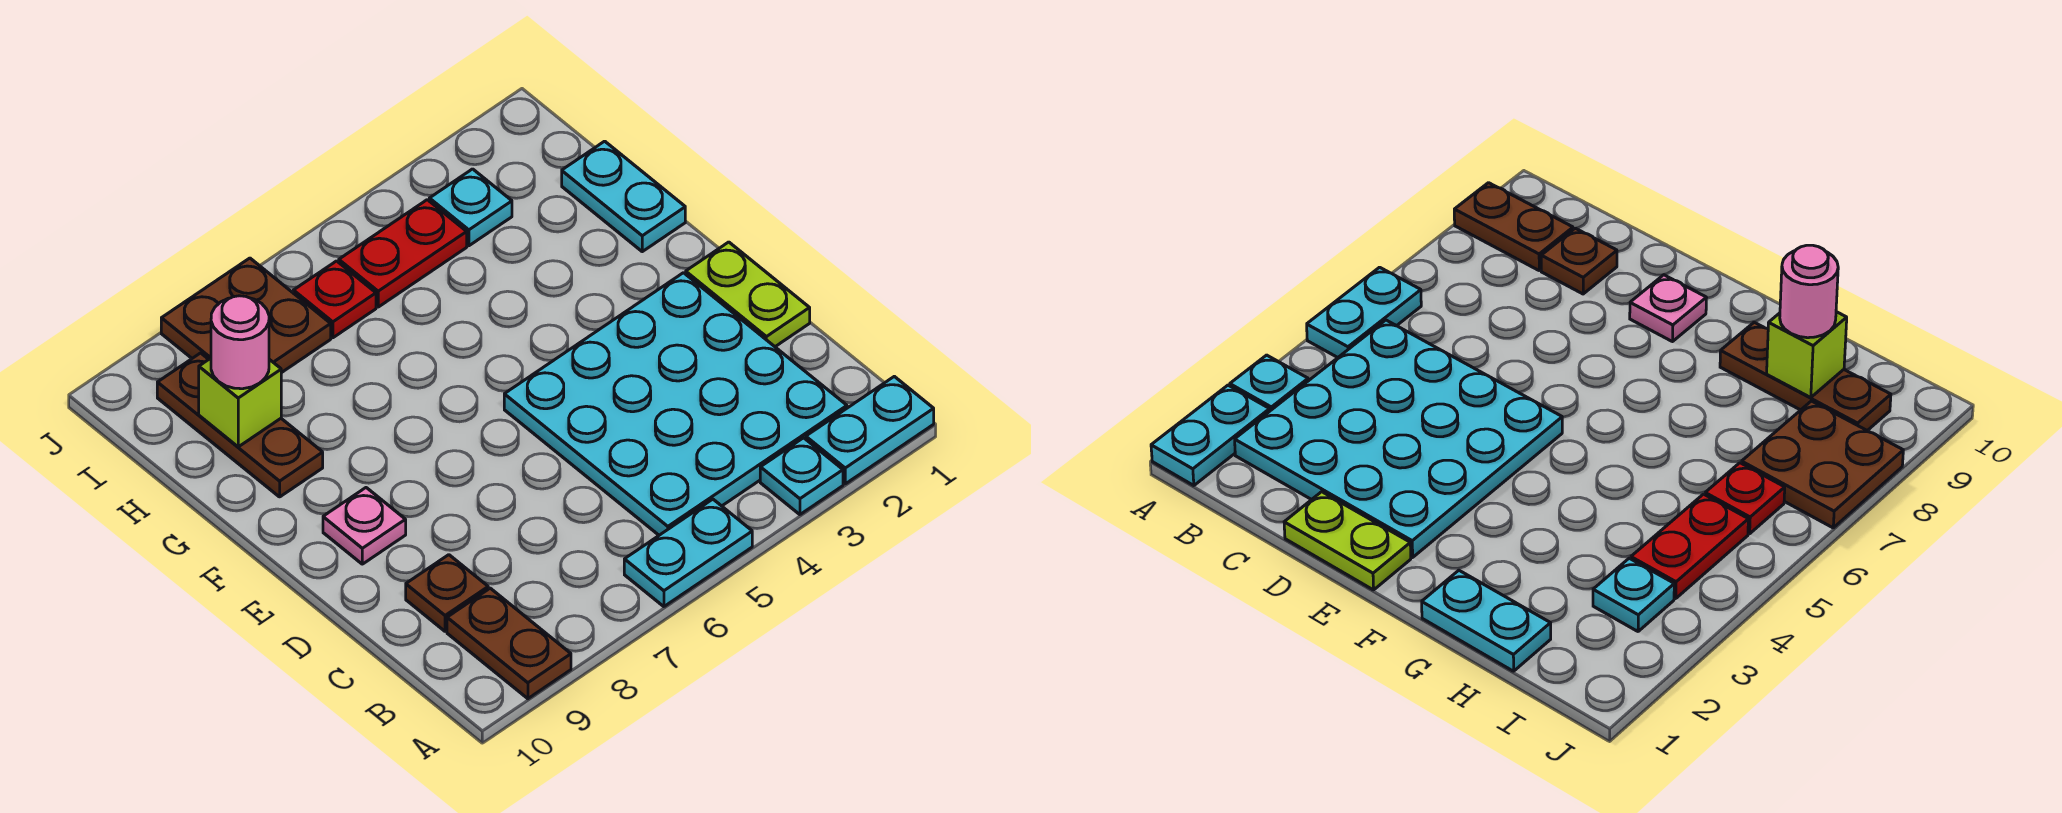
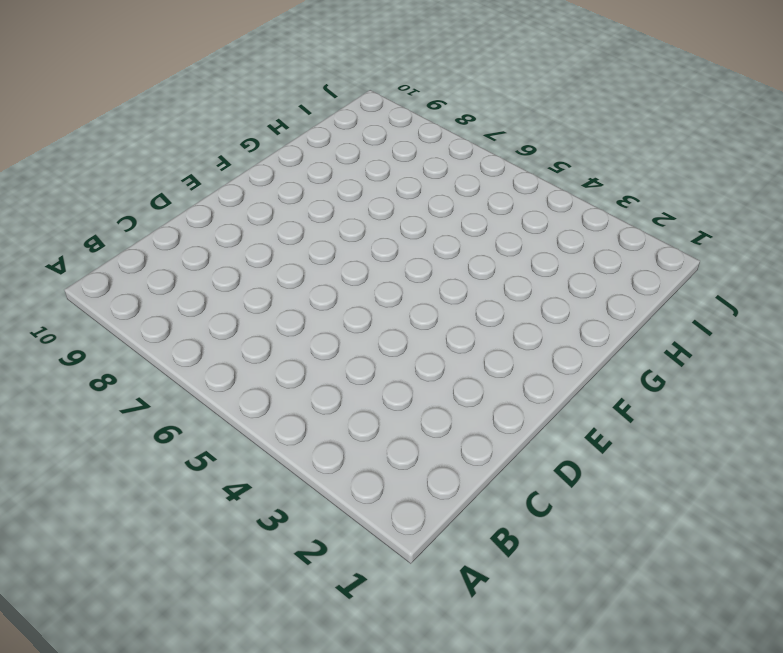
none -> cyan 1x2 plate [806,376,934,484]
none -> cyan 1x1 plate [760,438,843,515]
none -> cyan 1x2 plate [624,499,752,607]

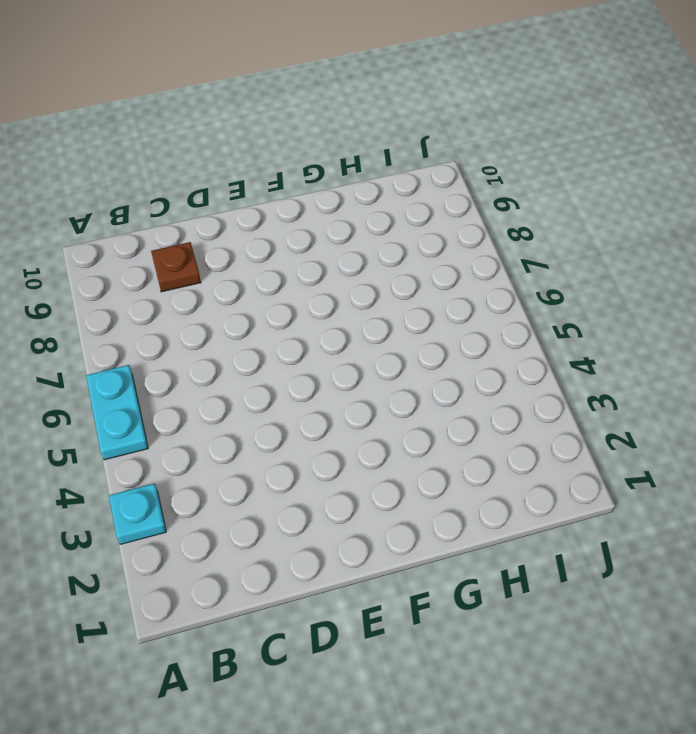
none -> cyan 1x2 plate [806,376,934,484]
none -> brown 1x2 plate [447,588,571,699]
none -> cyan 4x4 plate [504,273,847,535]

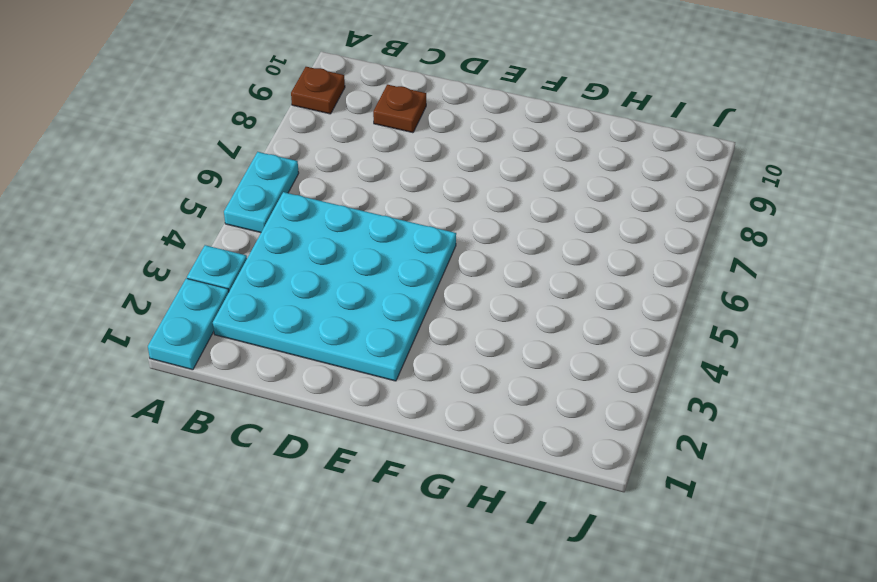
brown 1x1 plate [291,67,345,114] -> brown 1x2 plate [447,588,571,699]
none -> lime 1x2 plate [686,242,810,347]
none -> pink 1x1 plate [323,488,406,564]
none -> cyan 1x2 plate [562,141,685,252]

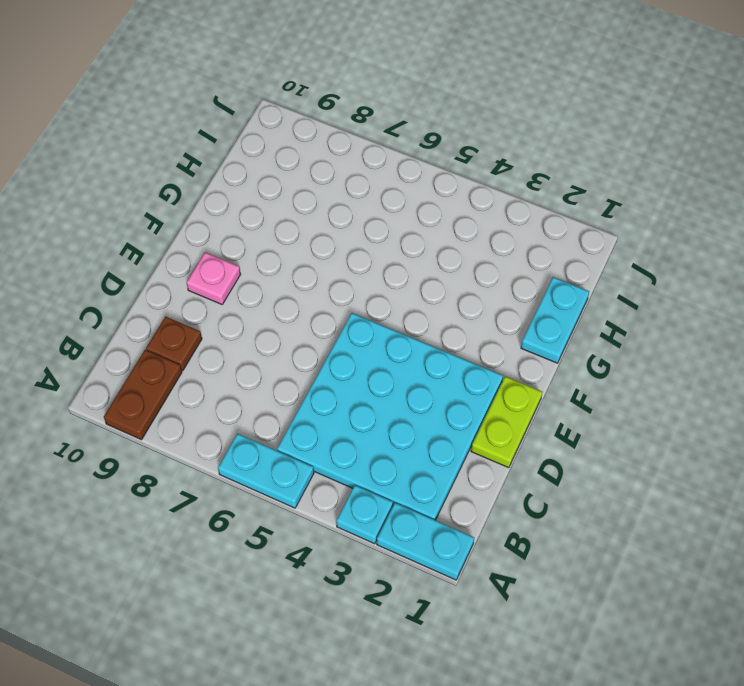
none -> brown 1x3 plate [157,353,323,497]
none -> cyan 1x1 plate [429,169,512,246]
none -> red 1x2 plate [339,200,467,307]

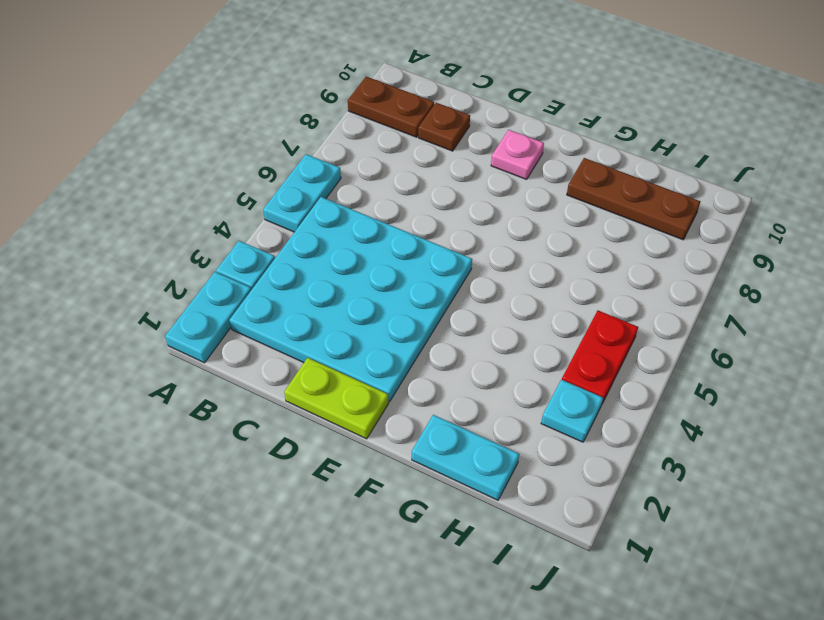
none -> red 1x1 plate [293,261,376,338]
none -> brown 2x2 plate [161,258,331,373]
none -> lime 1x1 brick [199,358,281,447]

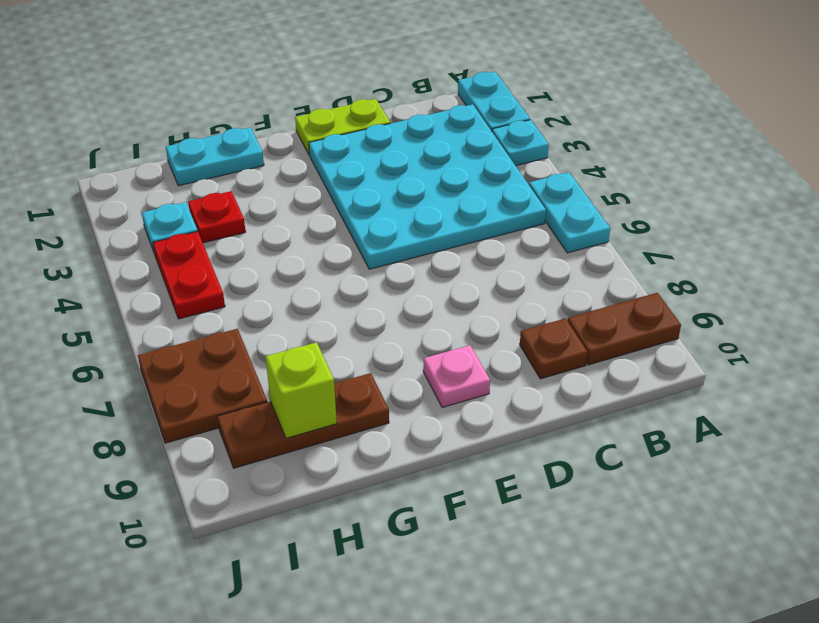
red 1x1 plate [188,191,246,243] -> red 1x1 plate moved to [293,261,376,338]
none -> pink 1x1 round brick [211,296,269,389]

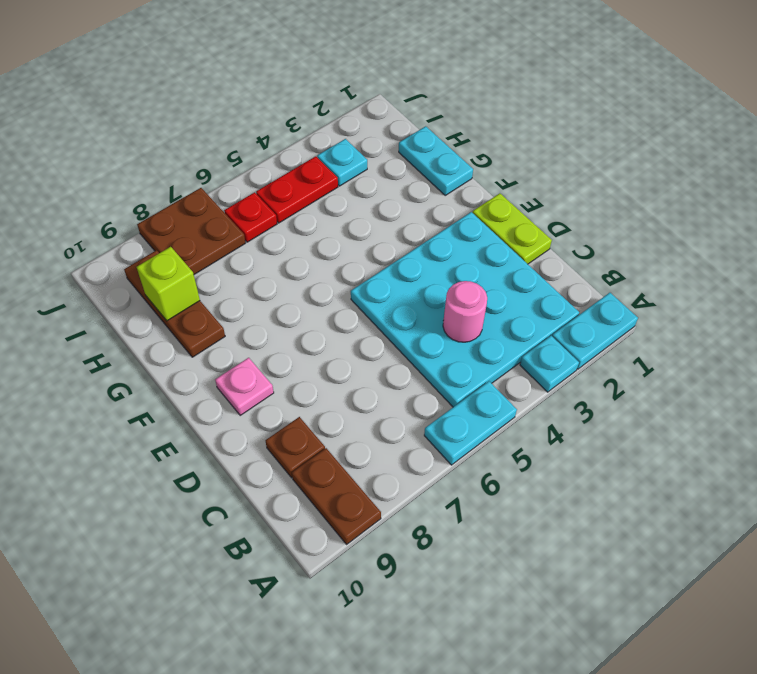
pink 1x1 round brick [443,281,487,342] -> pink 1x1 round brick moved to [211,296,269,389]

